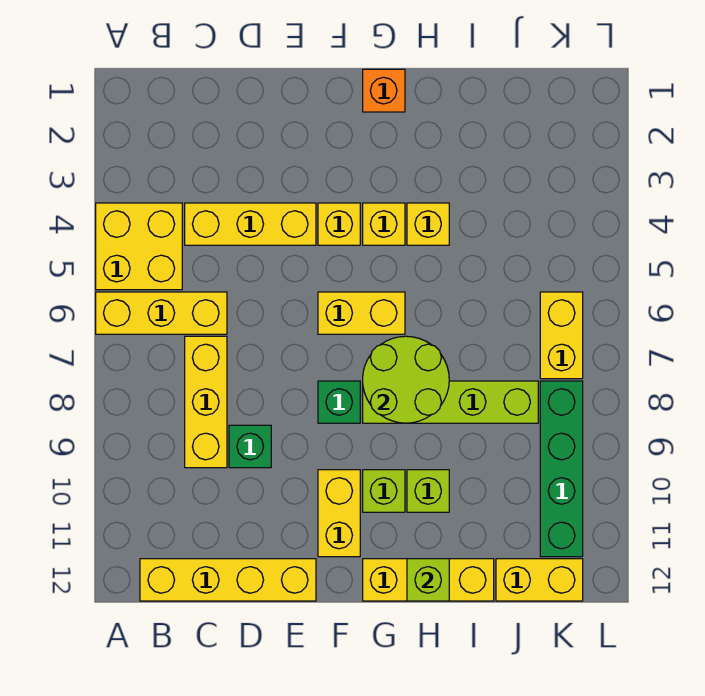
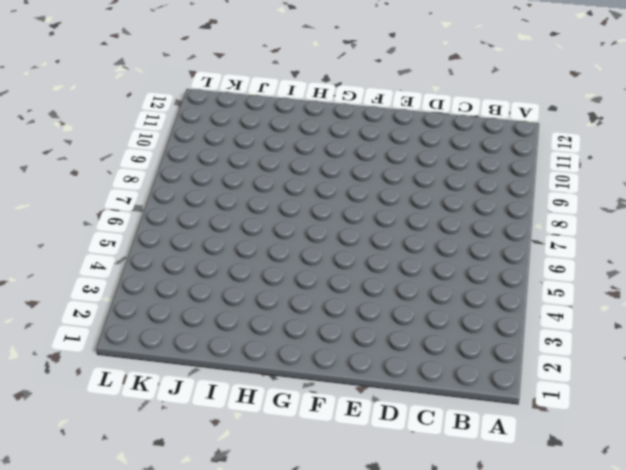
none -> yellow 2x2 brick [96,203,182,290]
none -> yellow 1x3 brick [96,292,227,334]
none -> yellow 1x4 brick [140,559,316,601]

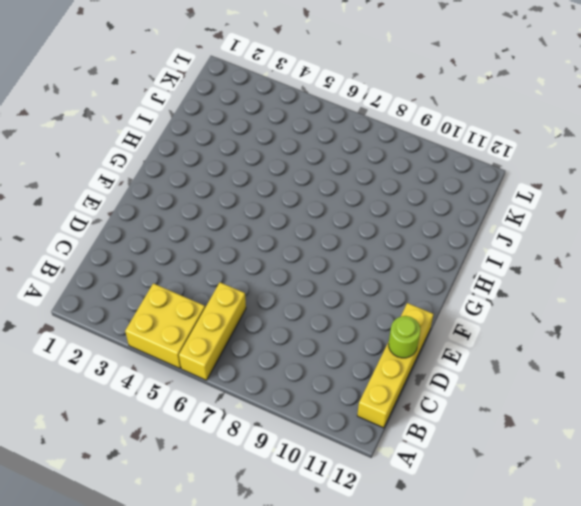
lime 1x1 round brick [389,316,420,358] -> none
none -> yellow 1x3 brick [185,203,316,245]
none -> yellow 1x3 brick [185,336,227,468]
none -> green 1x1 brick [229,425,271,468]

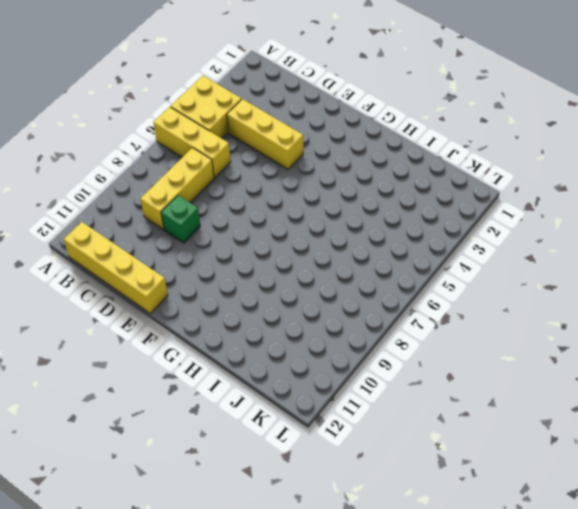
none -> yellow 1x1 brick [318,203,360,245]
none -> yellow 1x2 brick [318,292,405,334]
none -> green 1x1 brick [318,381,360,423]

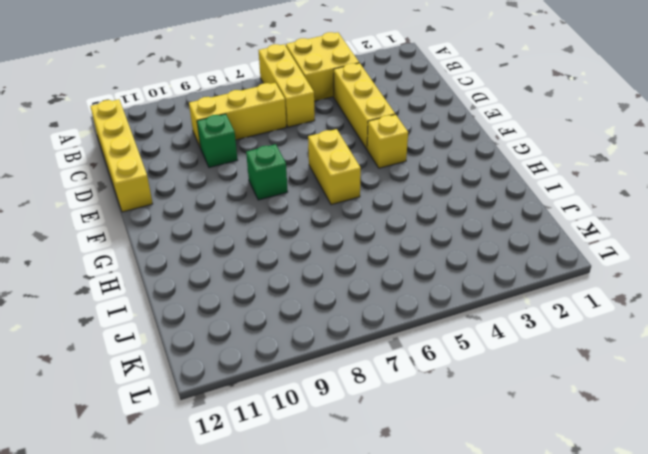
none -> yellow 1x2 brick [318,470,360,557]
none -> orange 1x1 brick [363,69,405,112]
none -> yellow 1x1 brick [363,203,405,245]

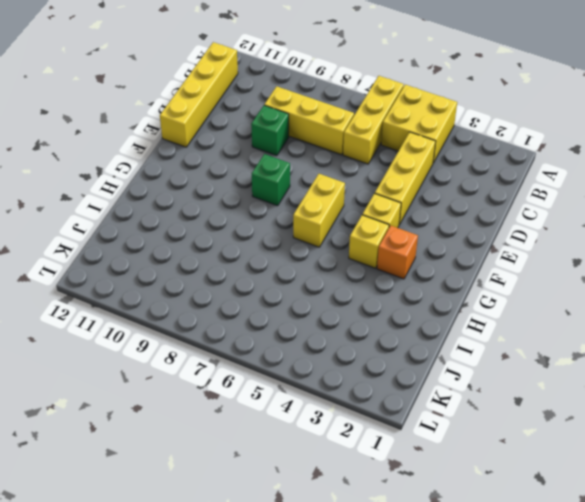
orange 1x1 brick [377,226,418,279] -> orange 1x1 brick moved to [363,69,405,112]
none -> yellow 1x2 brick [318,470,360,557]
none -> lime 1x4 brick [363,381,538,423]
none -> lime 1x1 brick [363,470,405,512]

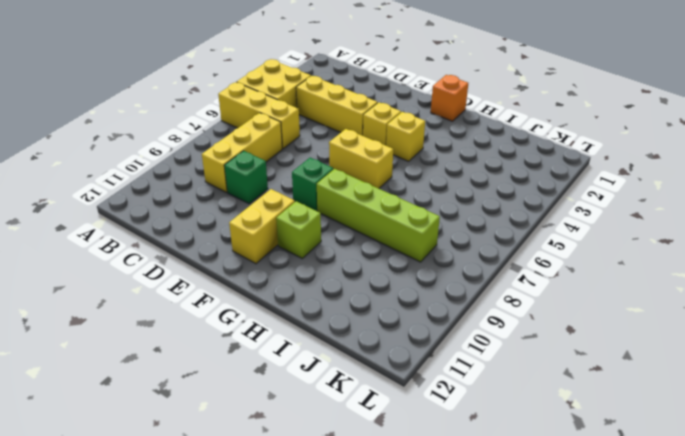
none -> yellow 1x4 brick [140,559,316,601]
none -> yellow 1x3 brick [363,559,494,601]
none -> yellow 1x1 brick [407,203,449,245]

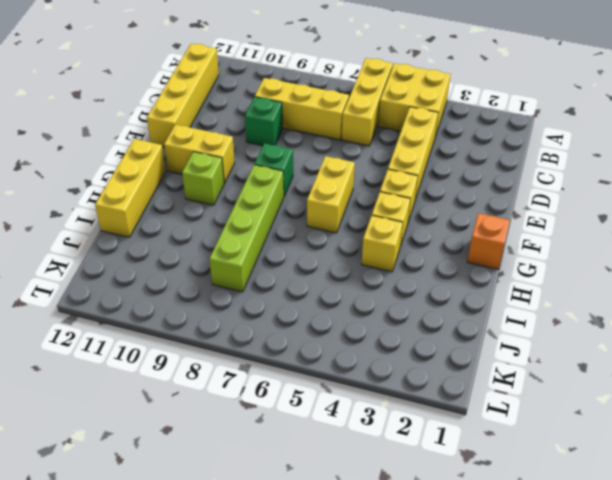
none -> lime 1x1 brick [407,470,449,512]
none -> yellow 1x2 brick [496,559,583,601]
none -> yellow 1x2 brick [540,292,583,379]

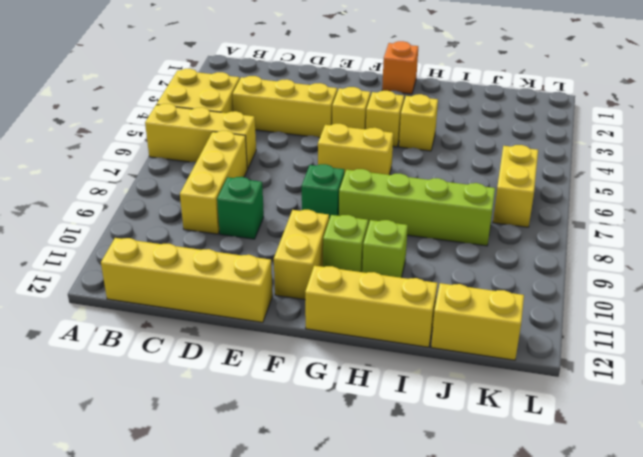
none -> green 1x4 brick [540,381,583,557]
none -> lime 2x2 round brick [363,336,449,423]
none -> lime 1x1 brick [407,559,449,601]

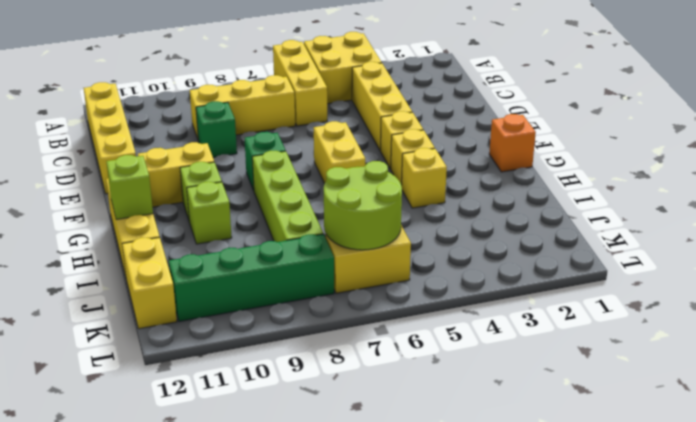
lime 2x2 round brick [324,161,402,250] -> lime 2x2 round brick moved to [363,336,449,423]

